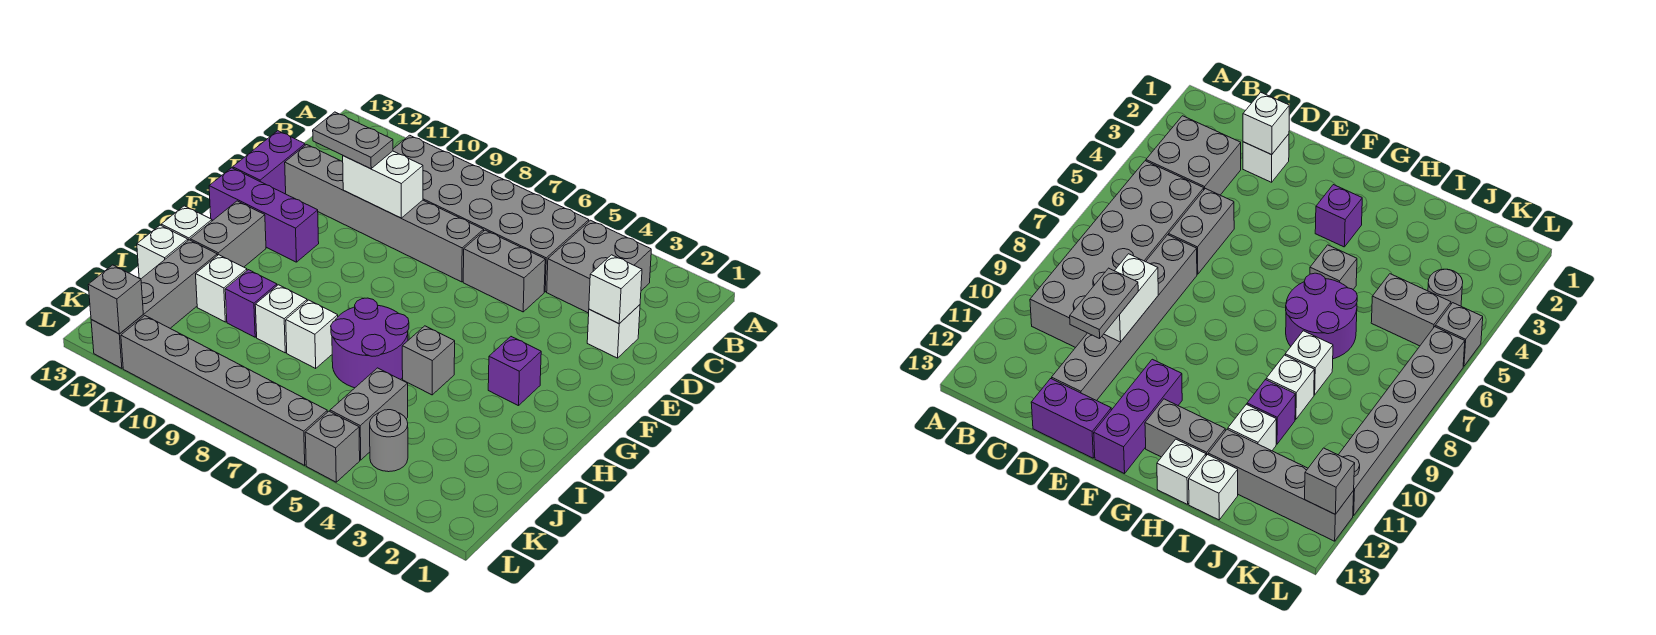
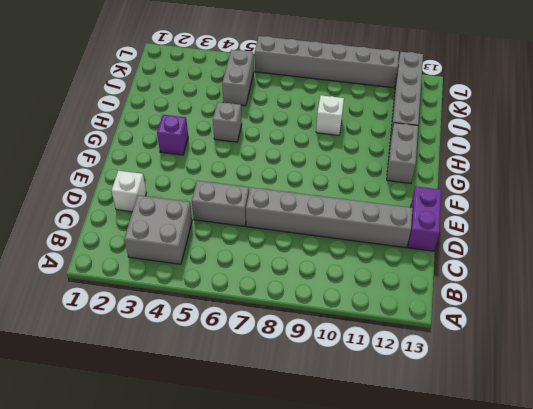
none -> grey 2x6 brick [393,135,589,292]
none -> purple 1x3 brick [209,168,319,262]
none -> purple 2x2 round brick [331,298,409,388]

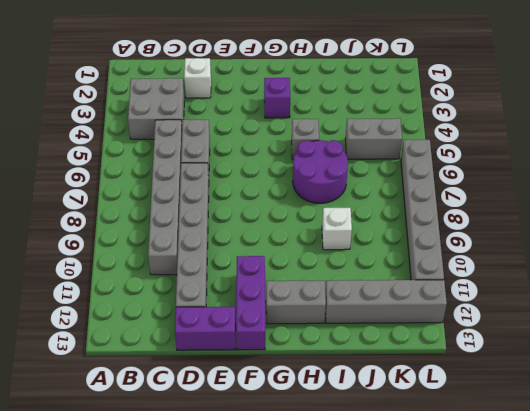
grey 1x6 brick [148,120,182,275] -> grey 2x6 brick [393,135,589,292]
none -> white 1x1 brick [161,206,212,240]
none -> white 1x1 brick [286,300,338,368]
none -> purple 1x1 brick [225,270,277,337]

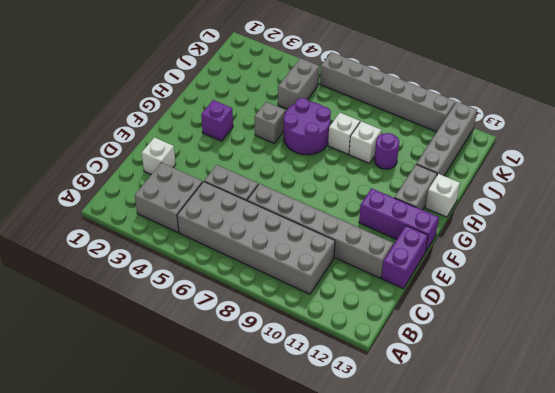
purple 1x1 round brick [374,133,399,169] -> purple 1x1 brick [225,270,277,337]
none -> white 1x1 brick [196,255,247,322]
none -> white 1x1 brick [137,225,188,279]
none -> grey 1x1 round brick [370,410,408,472]

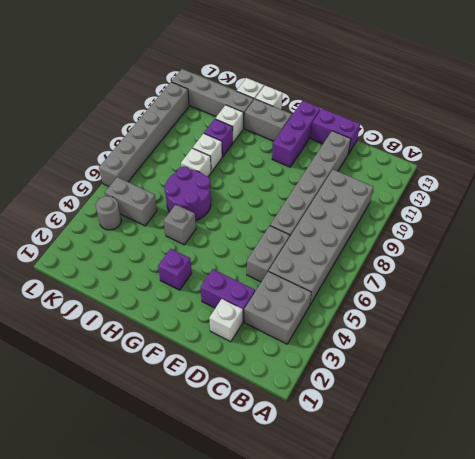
purple 1x2 brick [201,269,255,322] -> none
none -> grey 1x1 brick [305,411,360,482]
none -> white 1x1 brick [589,255,642,324]
none -> white 1x2 brick [343,151,423,218]

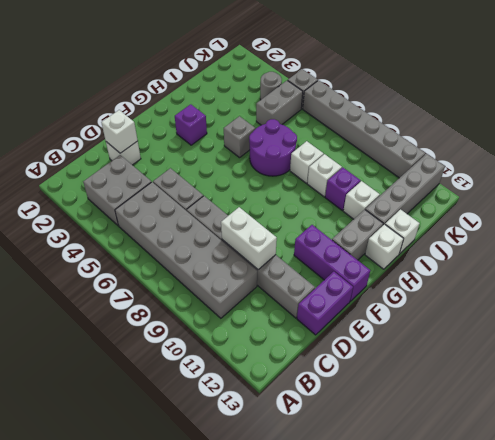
none -> grey 1x1 brick [88,265,143,334]
none -> grey 1x2 plate [313,112,393,169]

